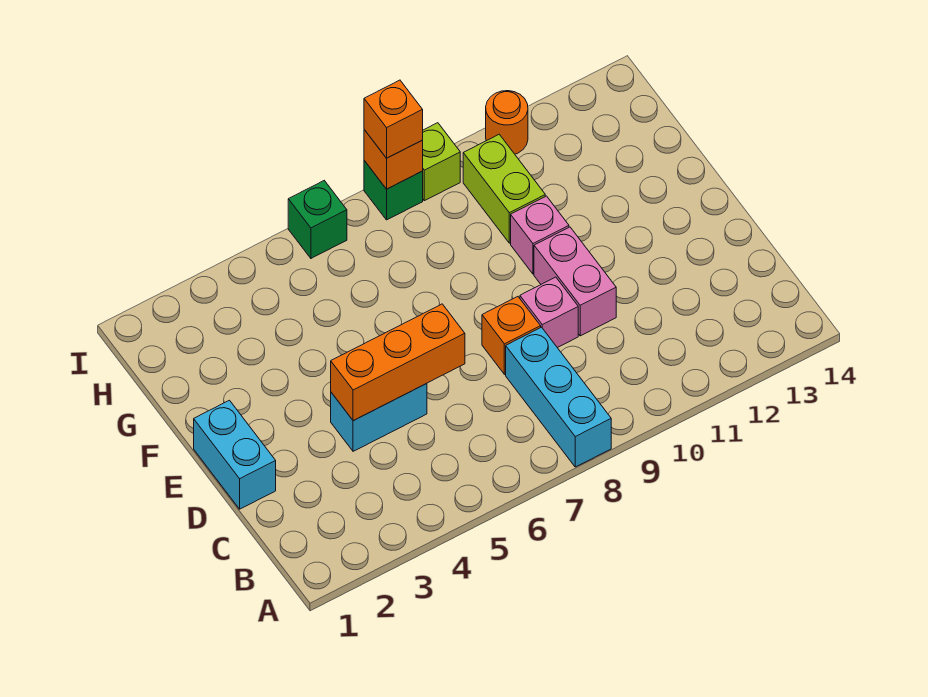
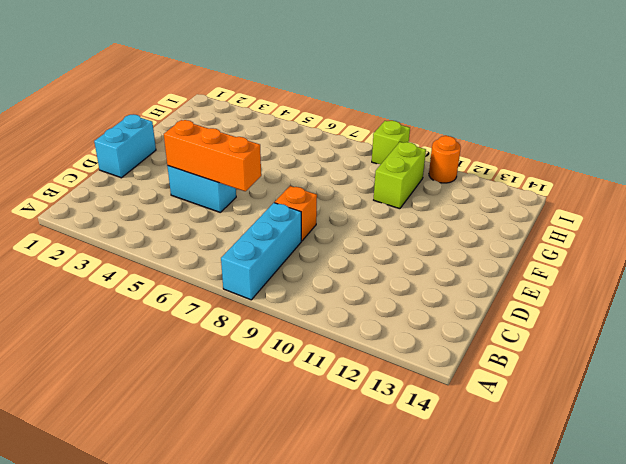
none -> pink 1x1 brick [520,277,578,348]
none -> pink 1x2 brick [534,227,616,336]
none -> pink 1x1 brick [511,196,569,274]

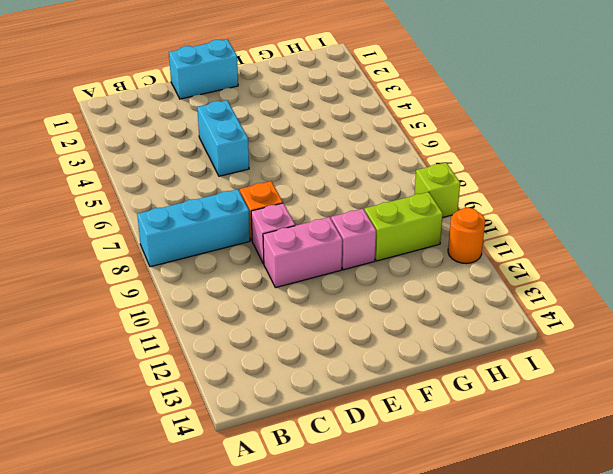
none -> green 1x1 brick [288,181,347,258]
none -> green 1x1 brick [364,161,423,220]
none -> orange 1x3 brick [331,304,465,421]

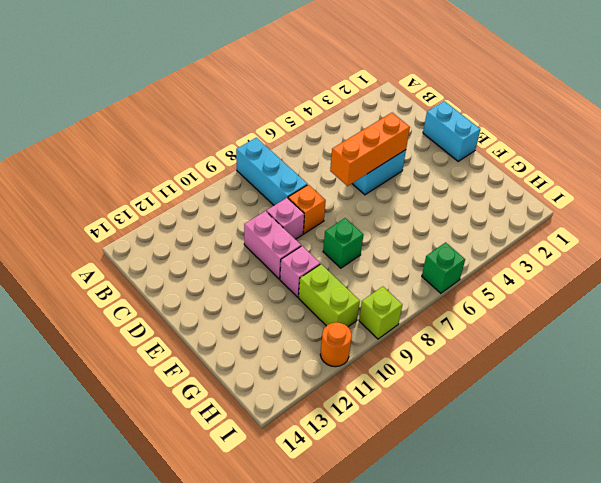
green 1x1 brick [323,218,363,268] -> green 1x1 brick moved to [364,161,423,220]
none -> orange 1x1 brick [364,130,423,189]
none -> orange 1x1 brick [364,80,423,158]

